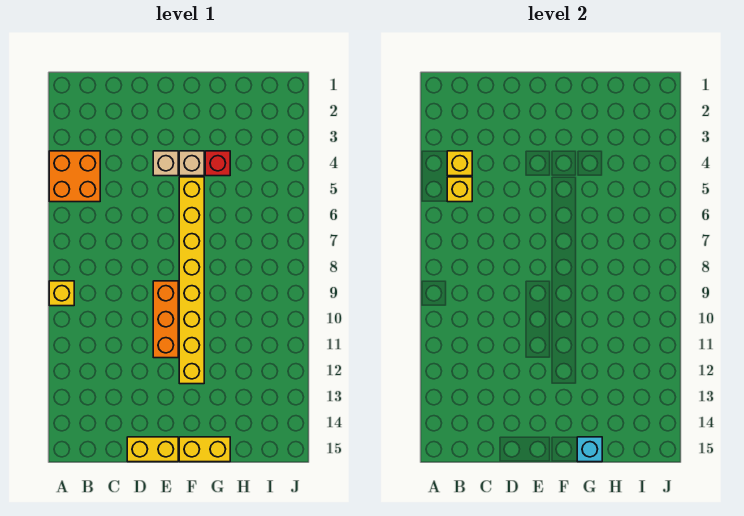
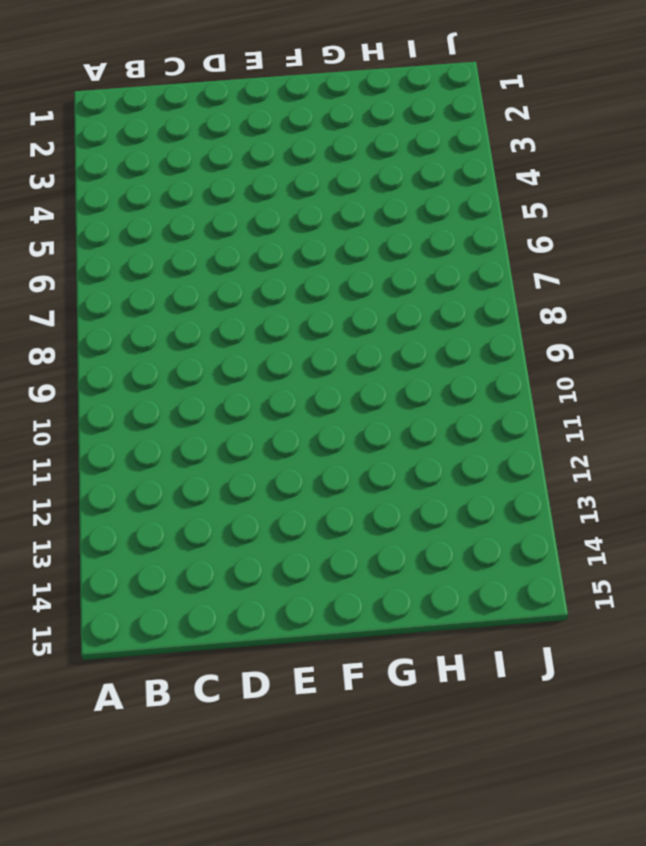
none -> orange 2x2 brick [49,151,100,202]
none -> yellow 1x1 brick [49,281,74,306]
none -> yellow 1x2 brick [127,437,178,462]

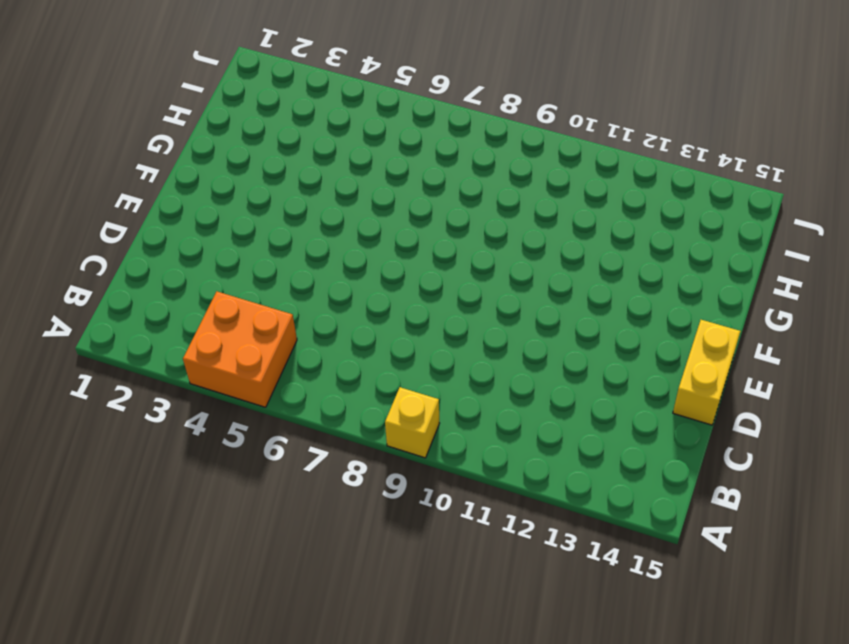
none -> tan 1x1 brick [153,151,178,176]
none -> orange 1x3 brick [153,281,178,358]
none -> tan 1x1 brick [179,151,204,176]

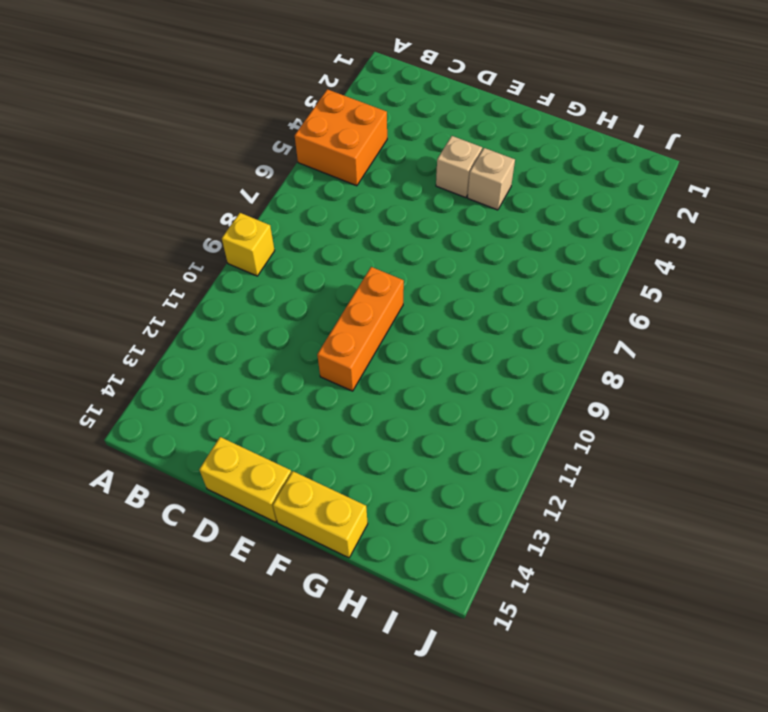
none -> yellow 1x8 brick [179,177,204,384]
none -> red 1x1 brick [205,151,230,176]
none -> yellow 1x1 brick [447,151,472,176]

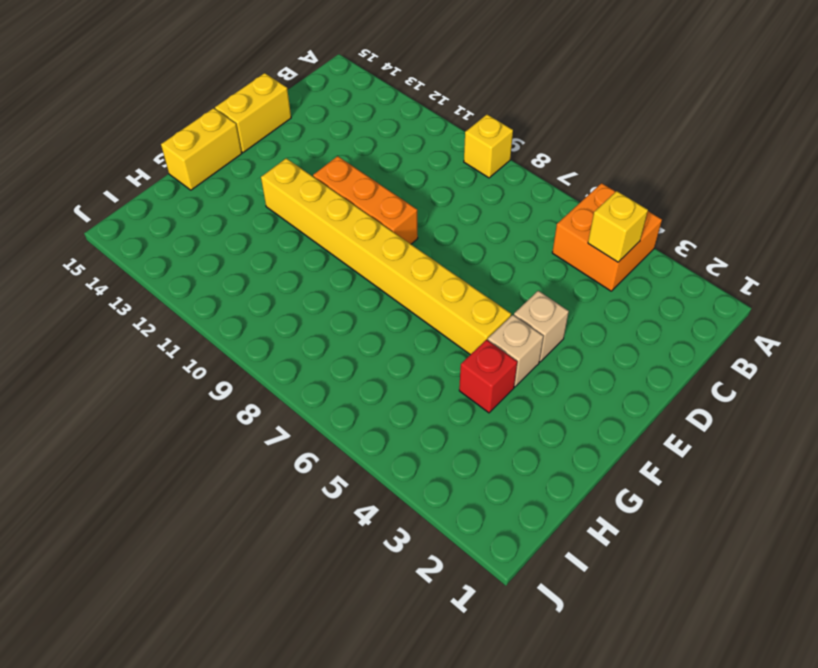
none -> yellow 1x1 brick [447,177,472,202]
none -> cyan 1x1 brick [577,437,602,462]

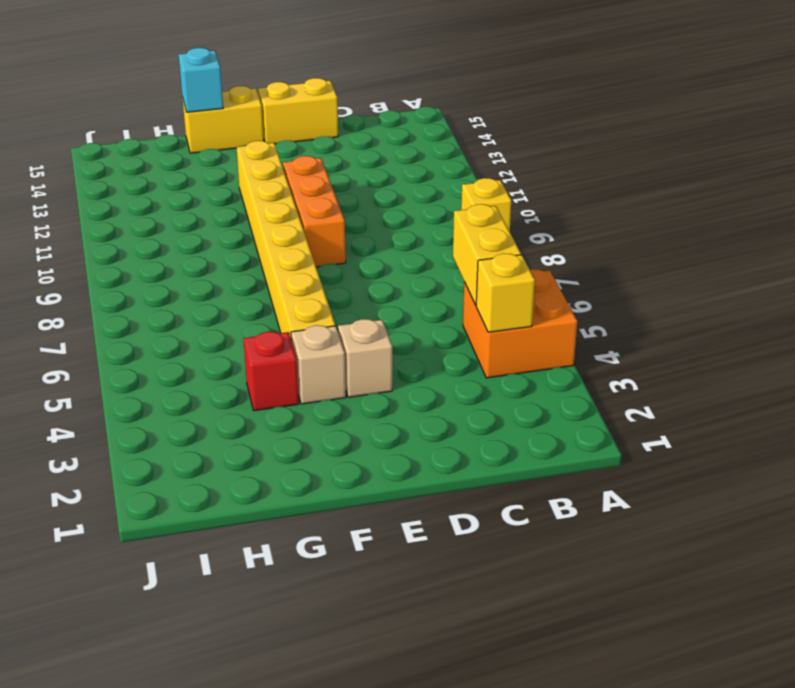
yellow 1x2 brick [453,204,521,305] -> yellow 1x1 brick [447,177,472,202]

